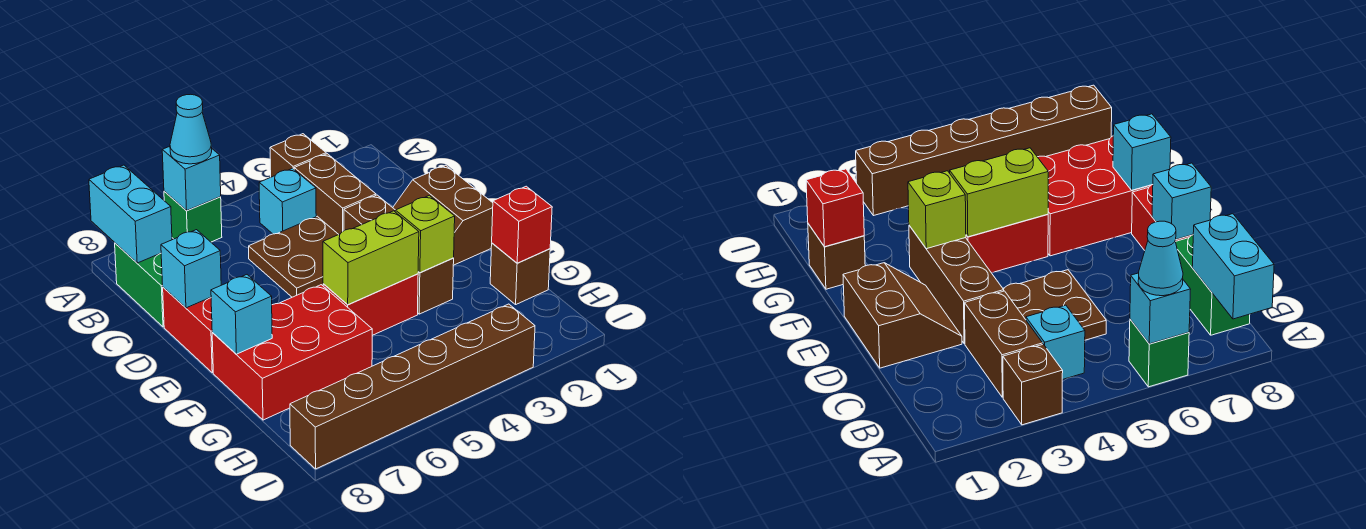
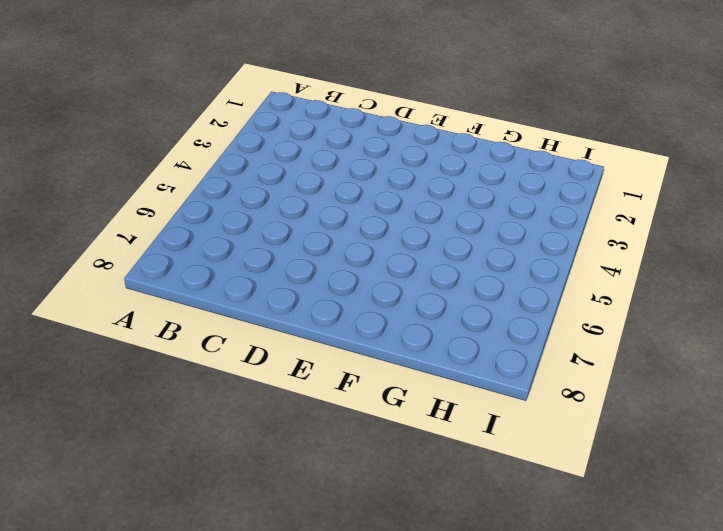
none -> brown 1x1 brick [270,134,326,177]
none -> green 1x1 brick [164,191,222,242]
none -> brown 1x2 brick [294,154,376,234]

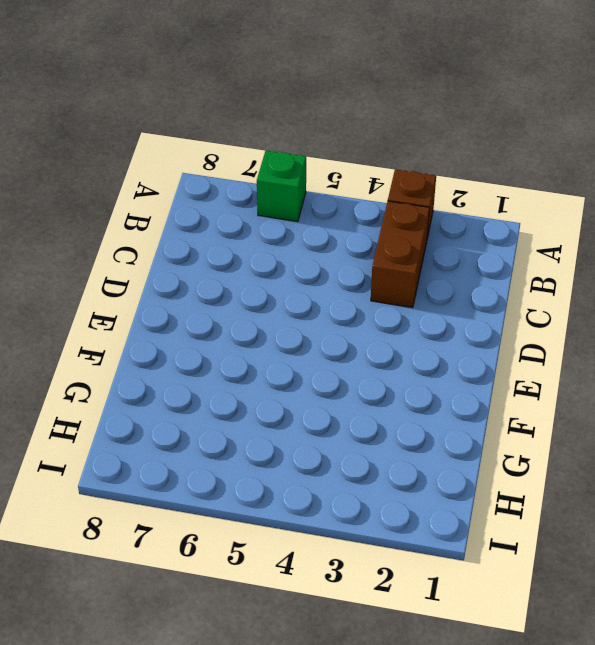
none -> cyan 1x1 brick [259,168,316,234]
none -> green 1x2 brick [115,243,164,327]
none -> brown 2x2 plate [249,216,339,297]

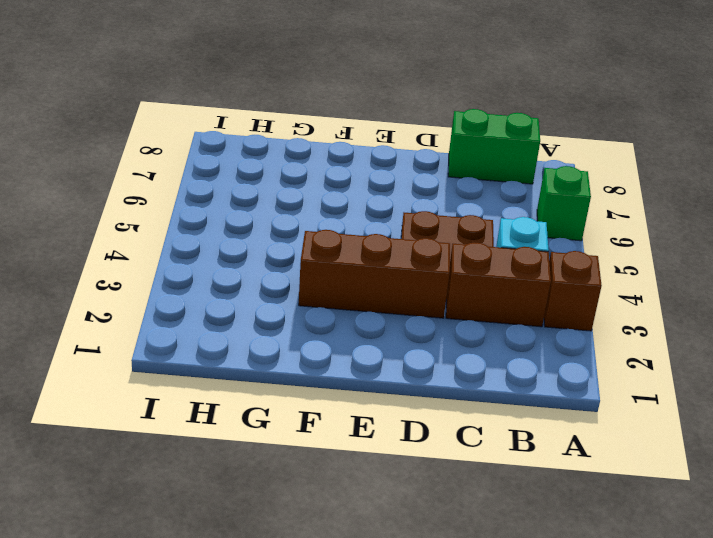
none -> brown 2x2 slope [393,166,493,265]
none -> red 1x2 brick [163,287,213,373]
none -> red 1x2 brick [323,274,418,335]

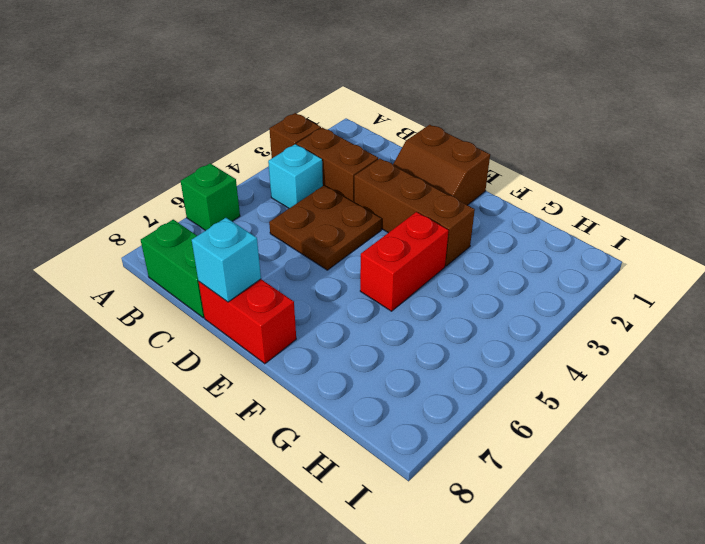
none -> red 2x3 brick [212,285,372,420]
none -> brown 1x1 brick [490,243,550,304]
none -> brown 1x6 brick [290,304,535,469]

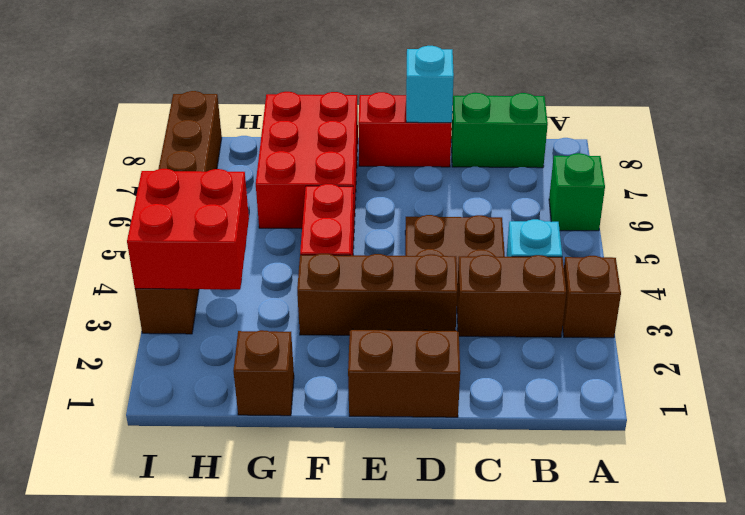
red 2x2 brick [127,169,249,289] -> none
none -> cyan 1x1 brick [162,146,221,211]
none -> cyan 1x2 brick [89,165,172,263]
none -> lime 1x1 brick [395,195,455,273]

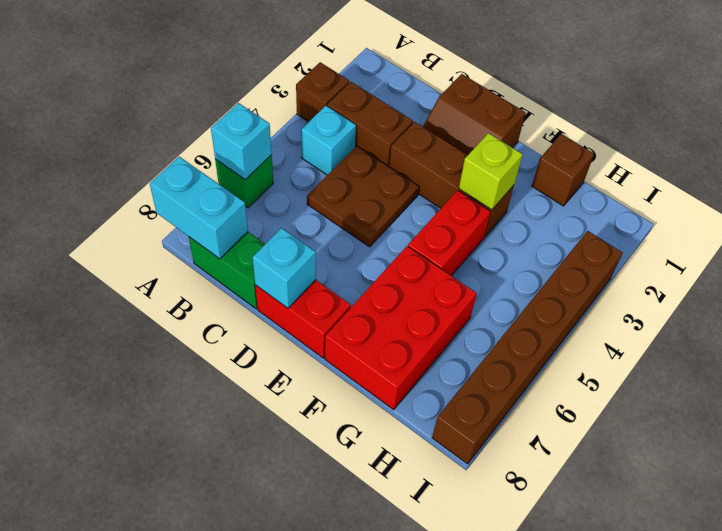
none -> lime 1x2 brick [323,211,419,305]
none -> cyan 1x1 brick [211,275,272,354]
none -> red 1x1 brick [492,186,552,263]

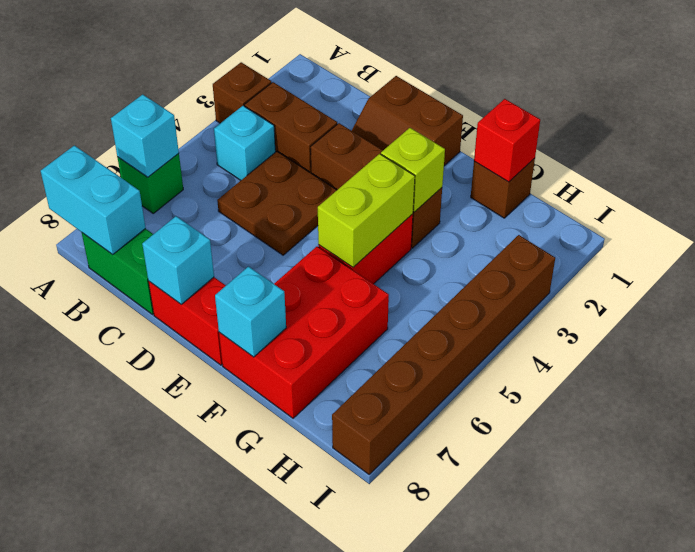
none -> cyan 1x1 cone [170,94,212,164]

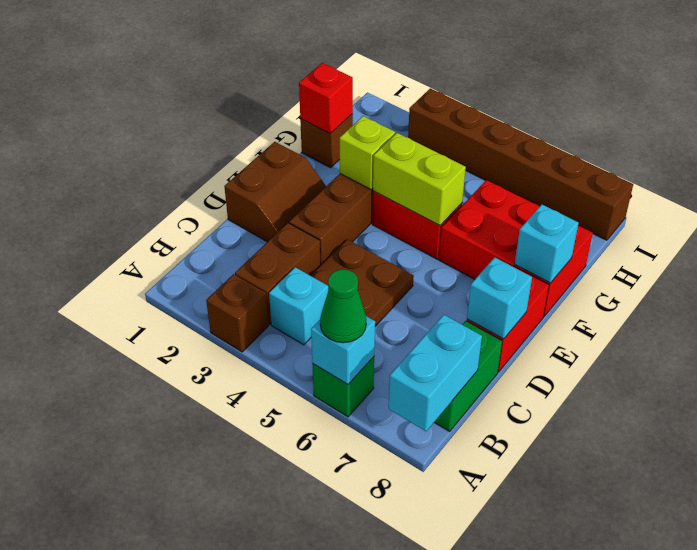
green 1x1 cone [320,269,366,343] -> cyan 1x1 cone [170,94,212,164]

